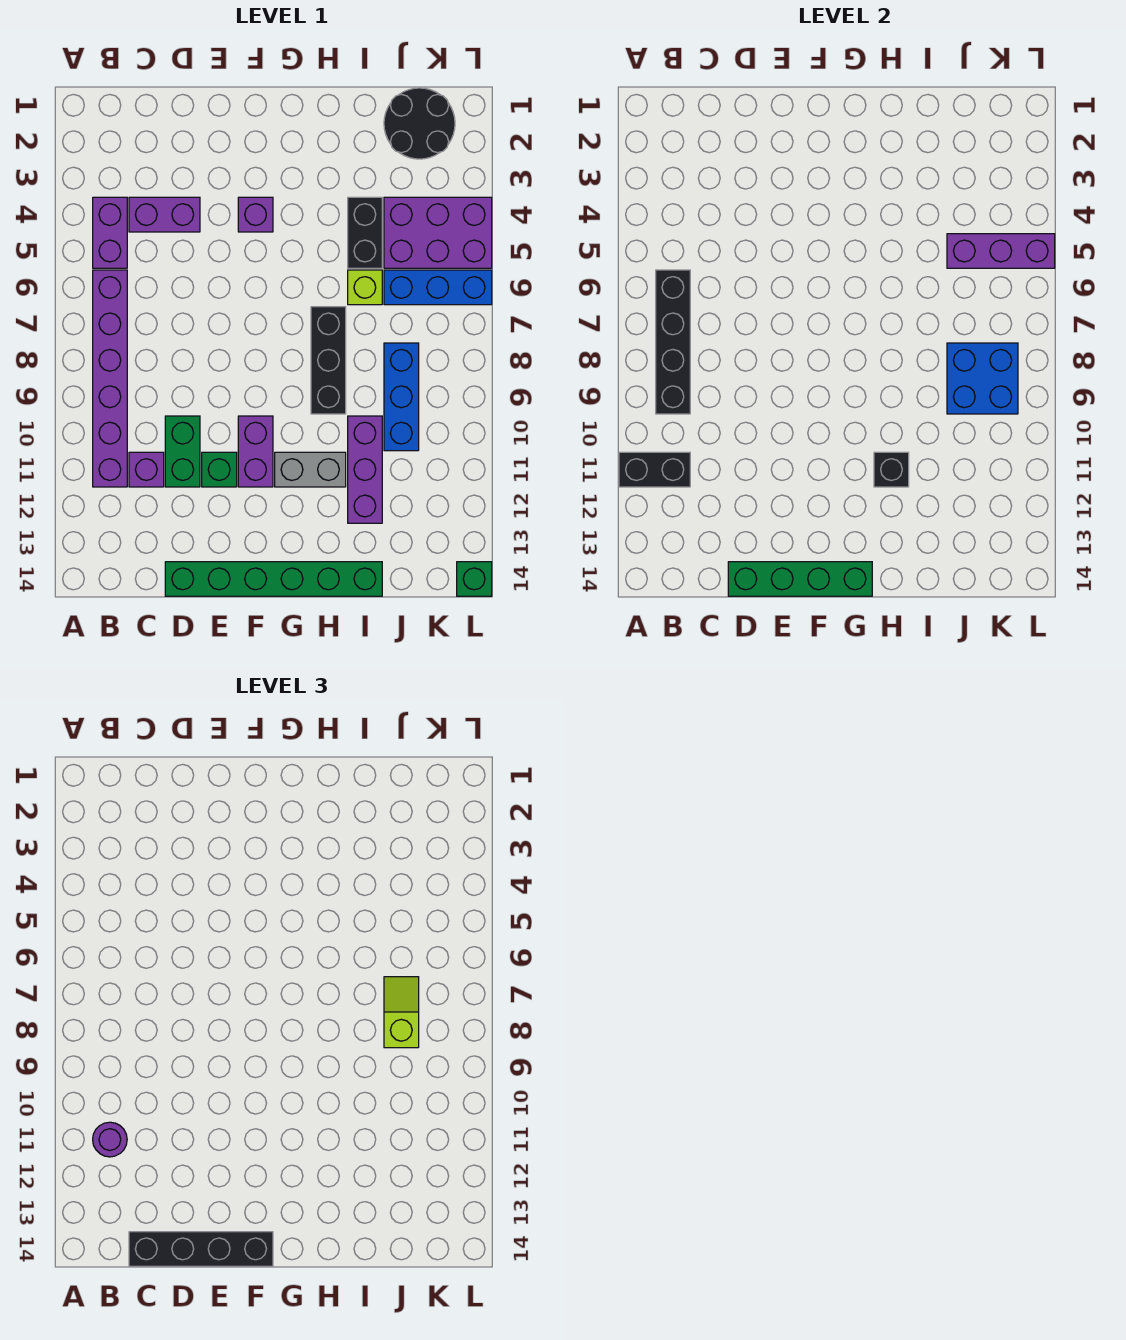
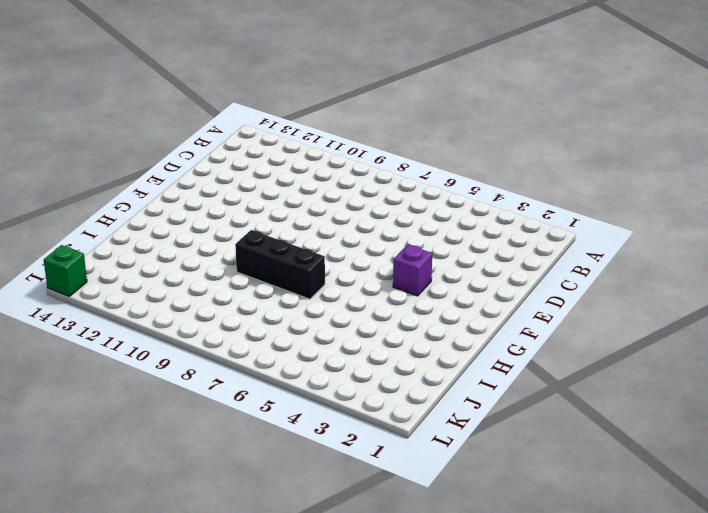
none -> purple 1x2 brick [93,197,127,268]
none -> purple 1x6 brick [93,270,127,487]
none -> purple 1x2 brick [129,197,200,232]

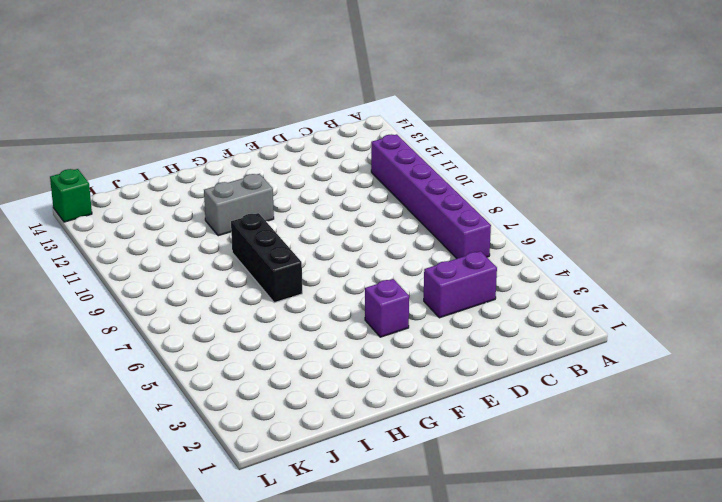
none -> purple 1x2 brick [93,197,127,268]
none -> purple 1x1 brick [129,452,164,487]
none -> green 1x2 brick [165,416,200,487]

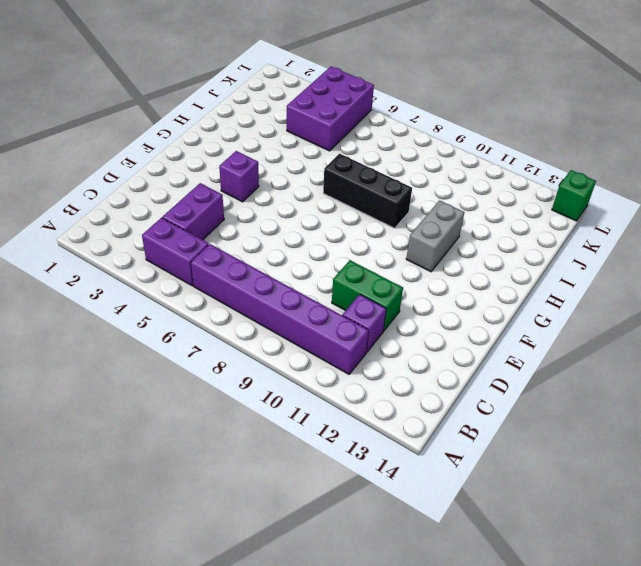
none -> green 1x6 brick [165,562,382,596]
none -> green 1x1 brick [202,452,237,487]
none -> purple 1x2 brick [238,416,273,487]

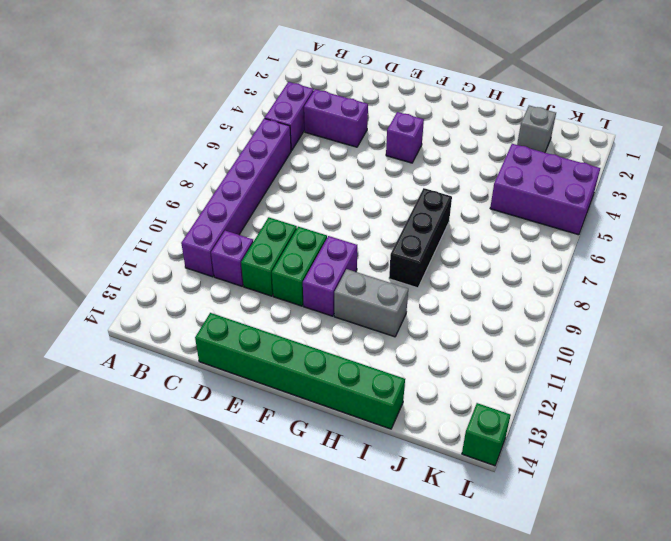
green 1x2 brick [272,227,327,306] -> green 1x1 brick [202,452,237,487]
grey 1x1 brick [517,106,556,153] -> black 2x2 round brick [384,88,455,159]
none -> black 1x2 brick [348,197,382,268]
none -> lime 1x1 brick [348,270,382,305]
none -> purple 1x3 brick [348,416,382,523]

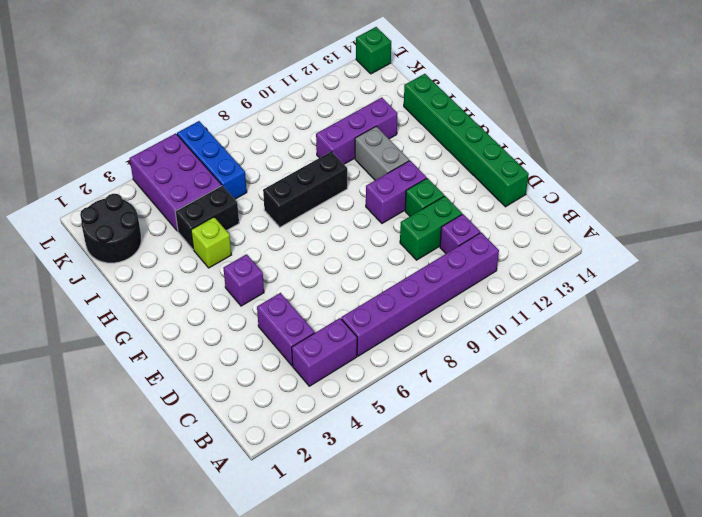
lime 1x1 brick [191,217,231,268] -> lime 1x1 brick moved to [348,270,382,305]
none -> blue 1x3 brick [384,343,419,451]
none -> black 1x2 brick [619,452,690,487]
none -> black 1x4 brick [656,270,690,414]

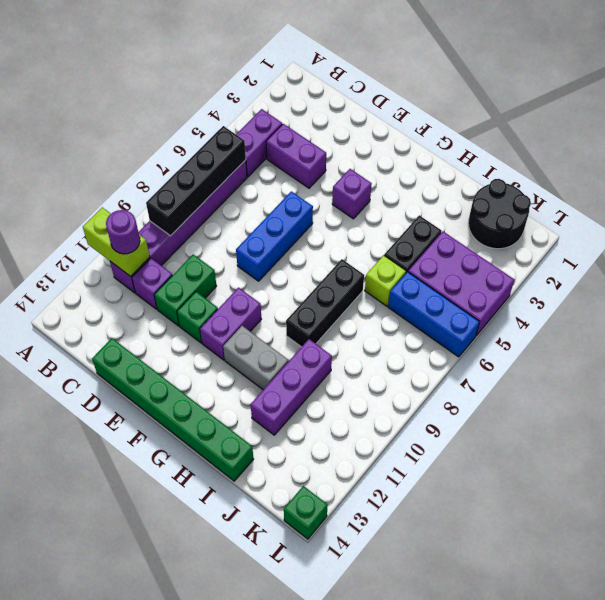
lime 1x2 brick [83,207,150,276] -> black 1x2 brick [619,452,690,487]
blue 1x3 brick [236,191,313,281] -> blue 1x3 brick moved to [384,343,419,451]
none -> green 1x4 brick [728,562,872,596]
none -> black 1x1 brick [874,452,909,487]
none -> purple 1x3 brick [947,234,1055,268]

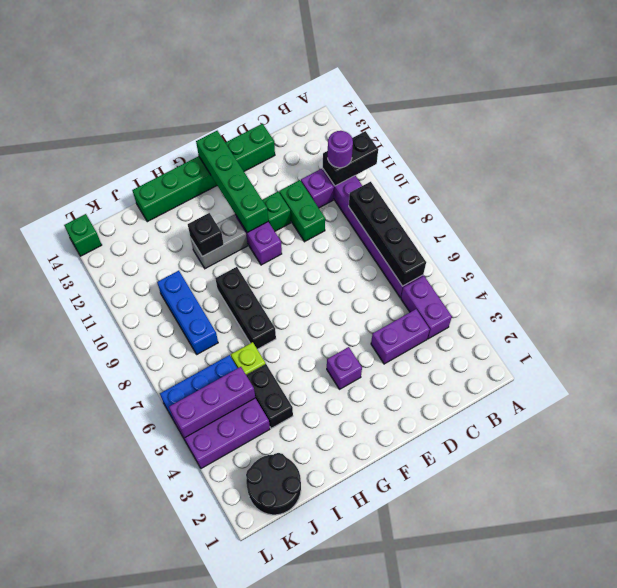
green 1x4 brick [196,131,268,233] -> green 1x4 brick turned to [728,562,872,596]
none -> purple 1x3 brick [348,416,382,523]
none -> blue 2x2 brick [947,343,1018,414]
none -> black 1x4 brick [129,1232,273,1266]

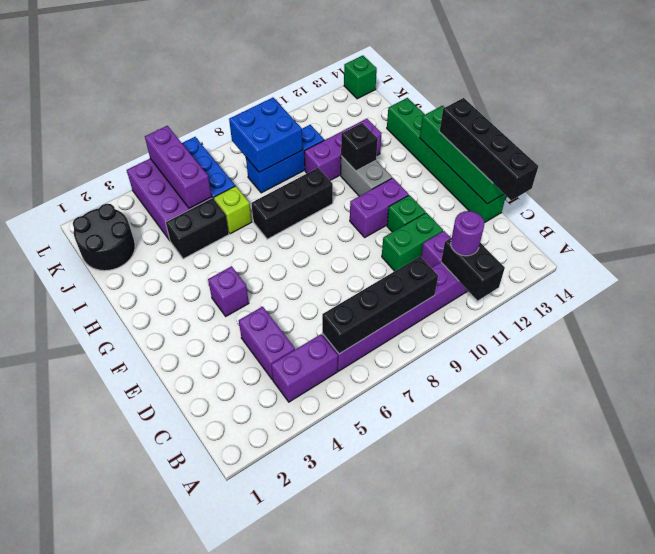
none -> lime 1x2 slope [384,977,419,1048]

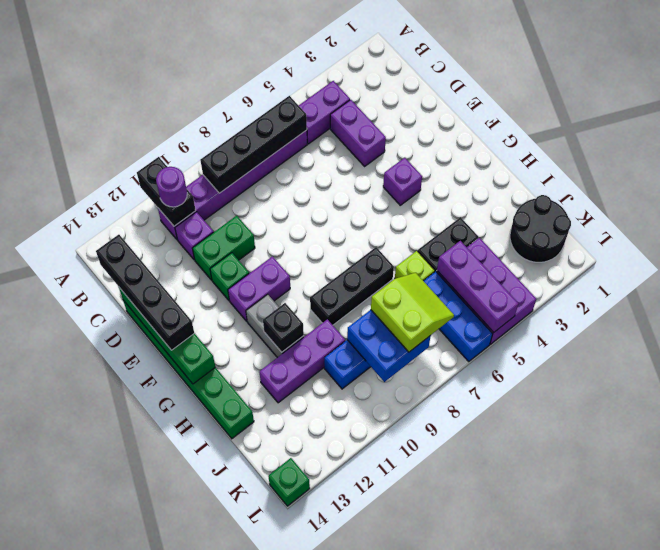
lime 2x2 slope [371,273,454,352] -> lime 1x2 slope [384,977,419,1048]

